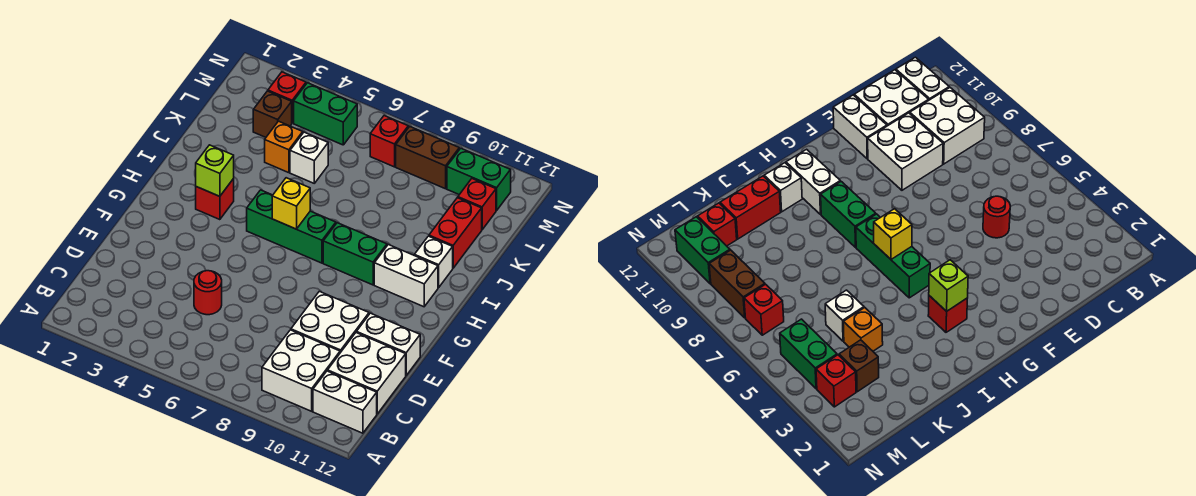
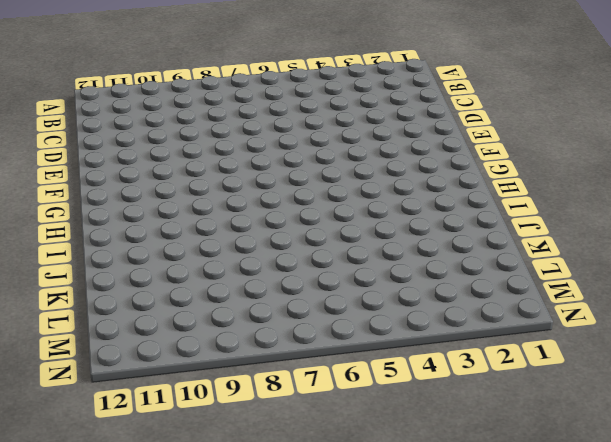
none -> white 2x2 brick [262,330,340,411]
none -> white 1x2 brick [313,371,377,433]
none -> white 2x2 brick [328,333,406,414]

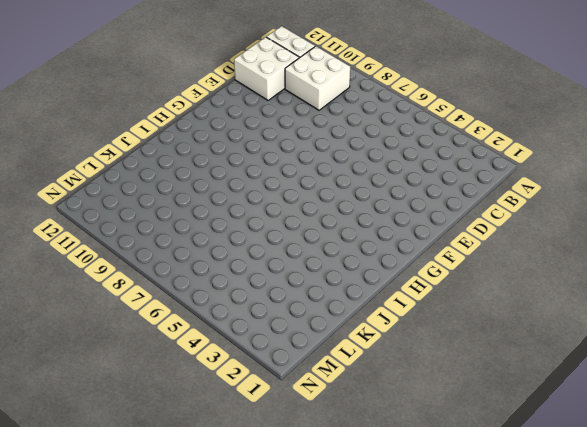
none -> red 1x1 round brick [194,271,222,315]
none -> white 2x2 brick [291,291,369,353]
none -> white 1x2 brick [357,313,420,375]

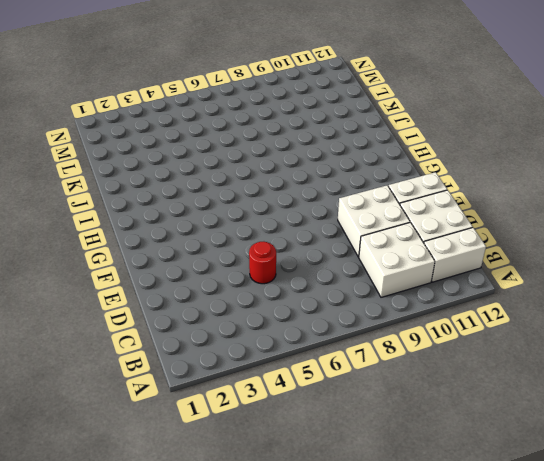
none -> red 1x1 brick [196,179,234,220]
none -> green 1x3 brick [247,190,336,263]
none -> green 1x2 brick [323,223,387,285]

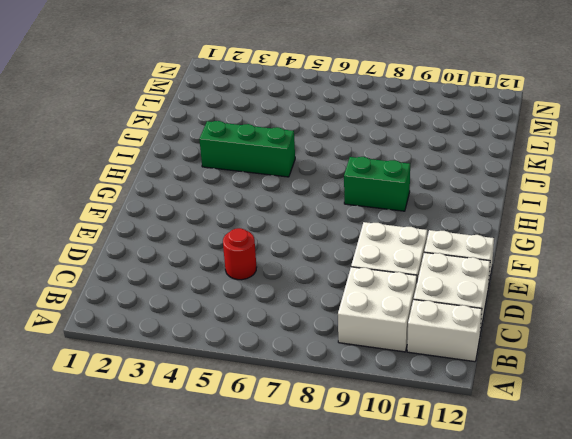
green 1x3 brick [199,121,295,177] -> green 1x3 brick moved to [247,190,336,263]
none -> red 1x1 brick [196,179,234,220]
none -> white 1x2 brick [374,245,438,307]
none -> white 1x1 brick [414,236,453,287]

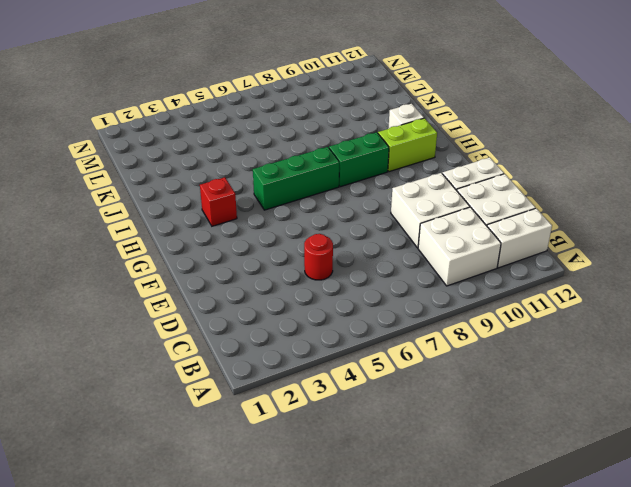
lime 1x2 brick [378,118,437,172] -> white 1x2 brick [374,245,438,307]
none -> red 1x2 brick [429,198,482,268]
none -> orange 1x1 brick [265,121,303,173]
none -> white 1x1 brick [290,132,328,183]

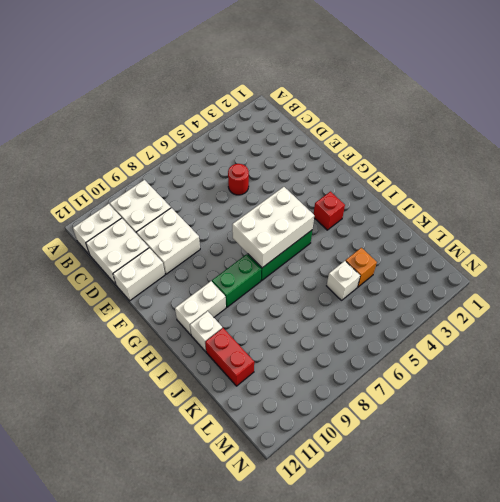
white 2x3 brick [232,187,314,268] -> yellow 1x1 brick [272,178,310,229]
none -> brown 1x1 brick [253,91,292,137]
none -> red 1x1 brick [458,179,496,230]
none -> red 1x1 brick [268,72,306,123]

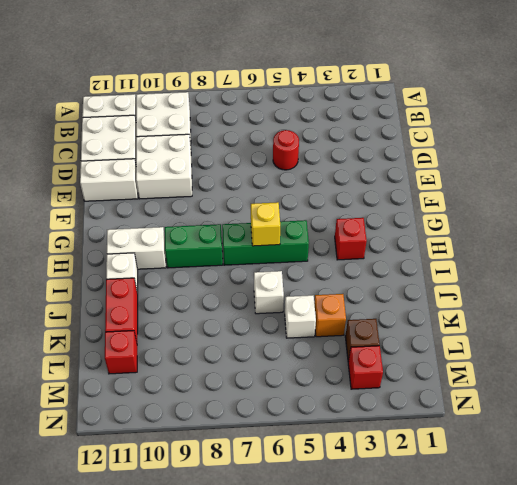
white 1x1 brick [254,271,284,314] -> none
none -> green 1x2 brick [294,83,357,145]
none -> red 1x1 brick [370,116,408,167]
none -> brown 1x2 brick [396,126,459,189]

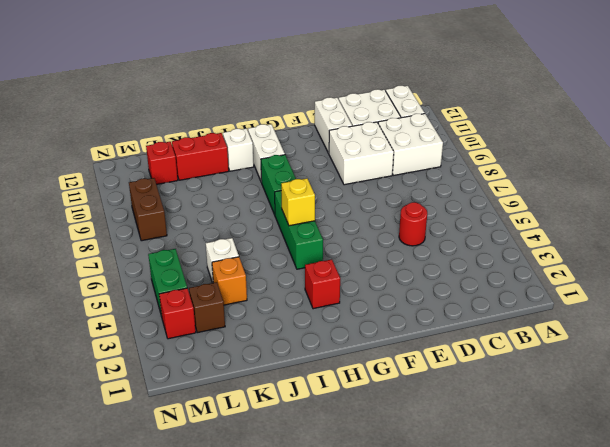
none -> red 1x1 brick [370,116,408,167]
none -> green 1x2 brick [447,148,511,210]
none -> lime 1x1 brick [196,145,234,196]

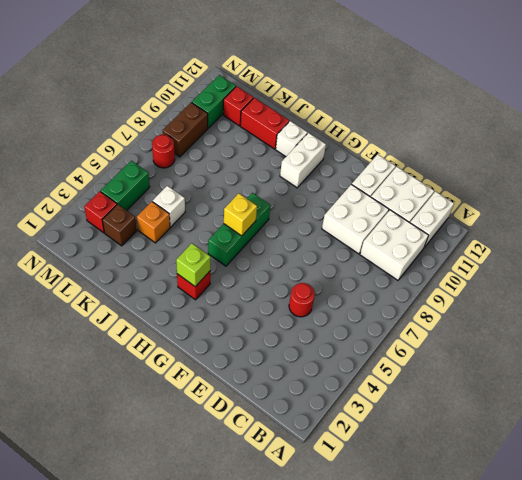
red 1x1 round brick [152,135,175,168] -> red 1x1 brick [370,116,408,167]
none -> green 1x2 brick [323,223,387,285]

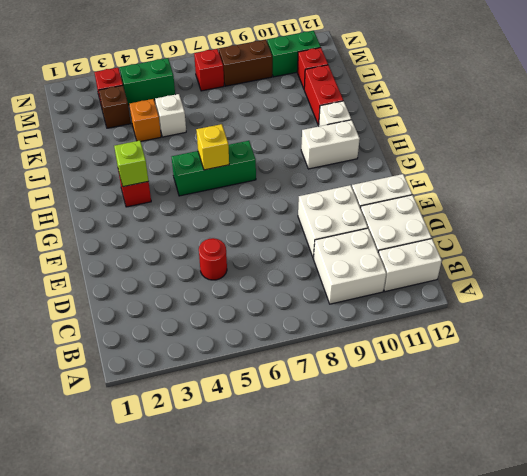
none -> green 1x2 brick [323,223,387,285]

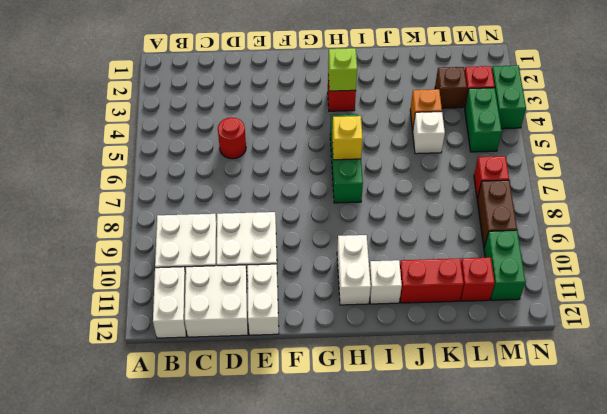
green 1x2 brick [492,65,526,129] -> green 1x2 brick moved to [323,223,387,285]

